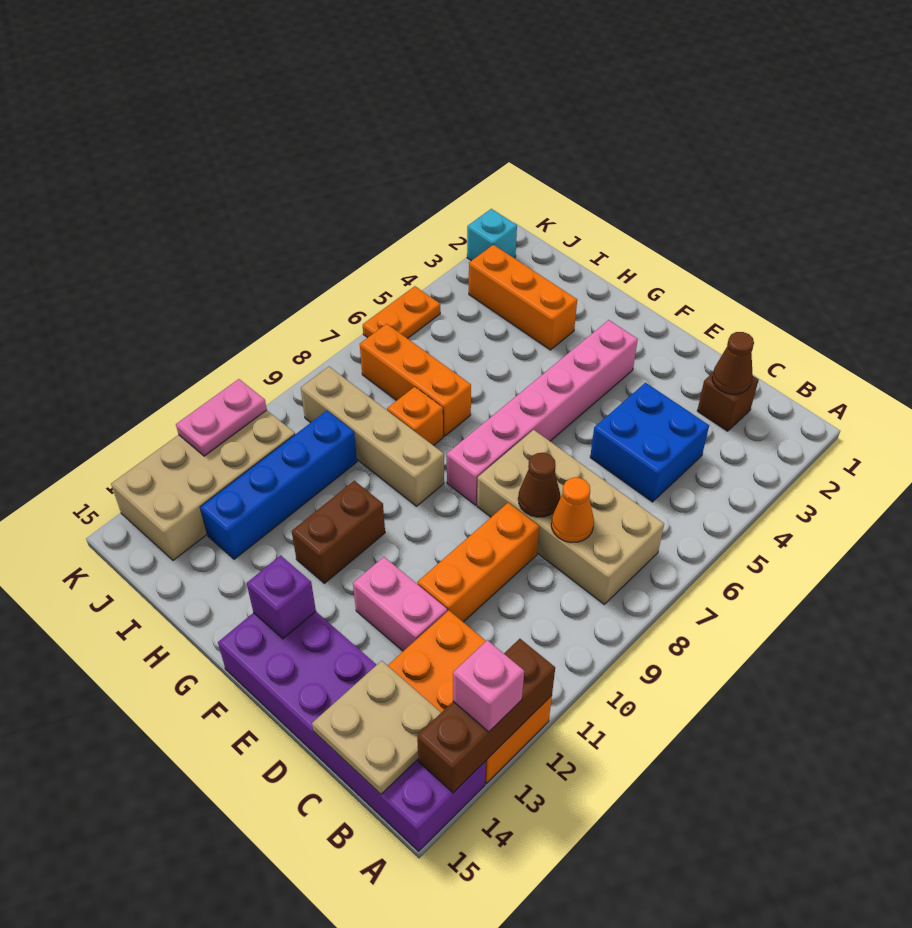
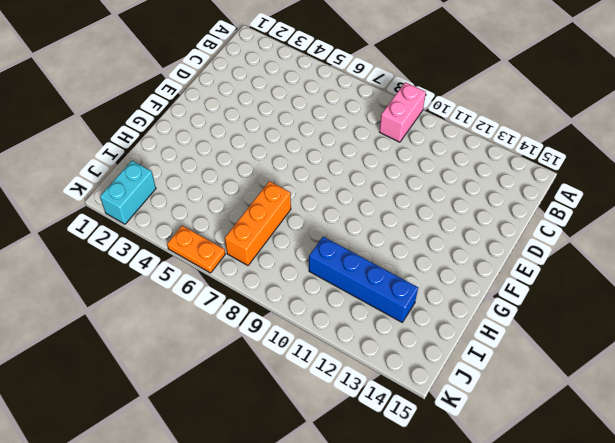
pink 1x2 brick [380,82,426,142] -> pink 1x2 brick moved to [353,557,447,651]
cyan 1x2 brick [100,161,156,224] -> cyan 1x1 brick [467,209,517,261]
none -> orange 2x3 brick [387,611,552,783]
none -> purple 2x6 brick [218,612,486,851]
none -> tan 2x4 brick [477,430,664,604]

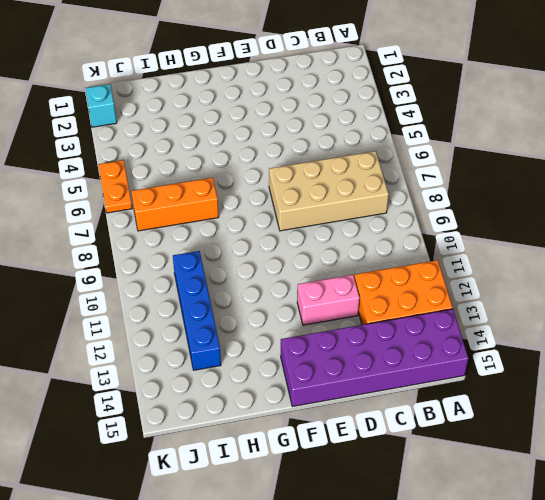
none -> brown 1x1 brick [697,373,759,431]
none -> blue 2x2 brick [590,383,709,502]
none -> orange 1x3 brick [417,503,539,622]

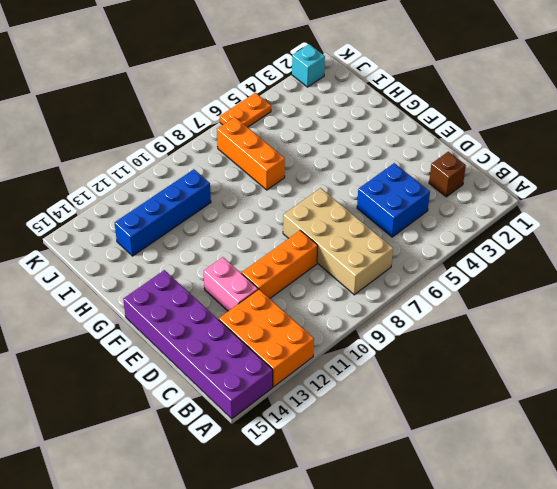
none -> pink 1x6 brick [447,320,638,505]
none -> tan 1x4 brick [301,367,444,506]
none -> brown 1x2 brick [292,481,385,583]

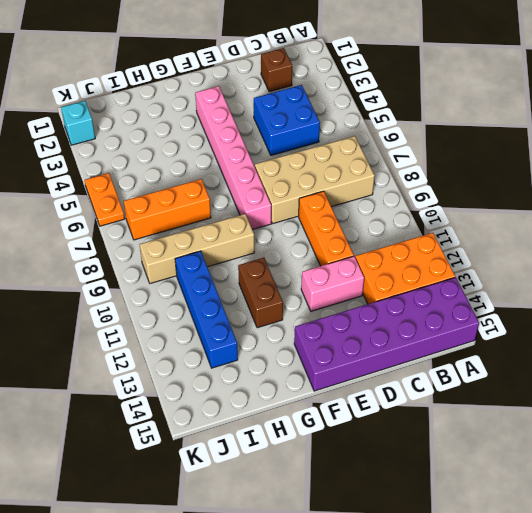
none -> orange 1x3 brick [469,245,577,350]
none -> orange 1x1 brick [387,387,443,446]
none -> tan 2x4 brick [111,410,295,561]

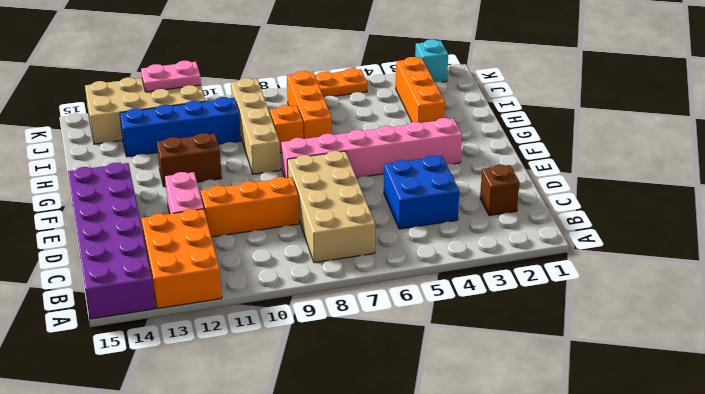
none -> brown 1x3 brick [417,639,555,793]
none -> tan 2x2 plate [312,661,441,794]
none -> brown 1x1 cone [712,332,754,394]

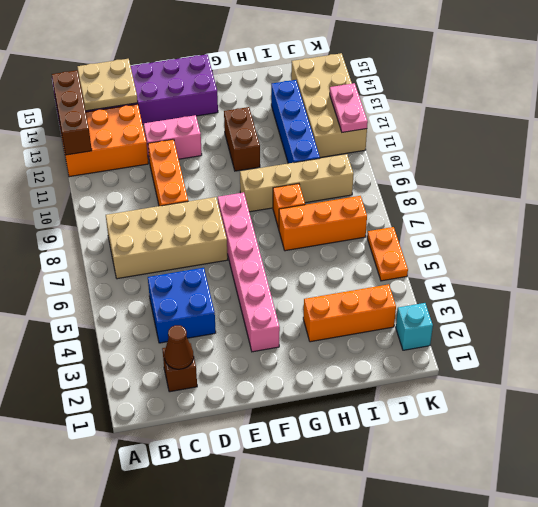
none -> orange 1x1 cone [551,478,594,543]
none -> brown 1x1 cone [518,453,560,517]
none -> purple 1x1 brick [247,555,316,639]

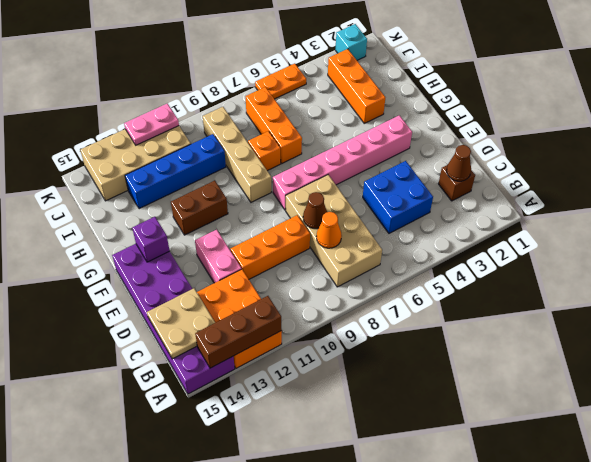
none -> pink 1x1 brick [453,640,524,732]

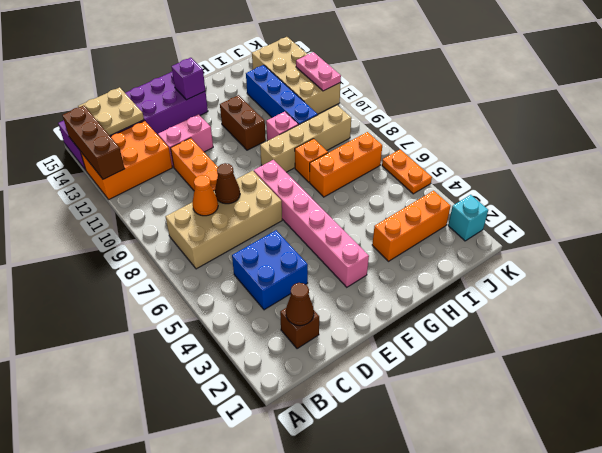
pink 1x1 brick [266,112,298,141] -> pink 1x1 brick moved to [453,640,524,732]

